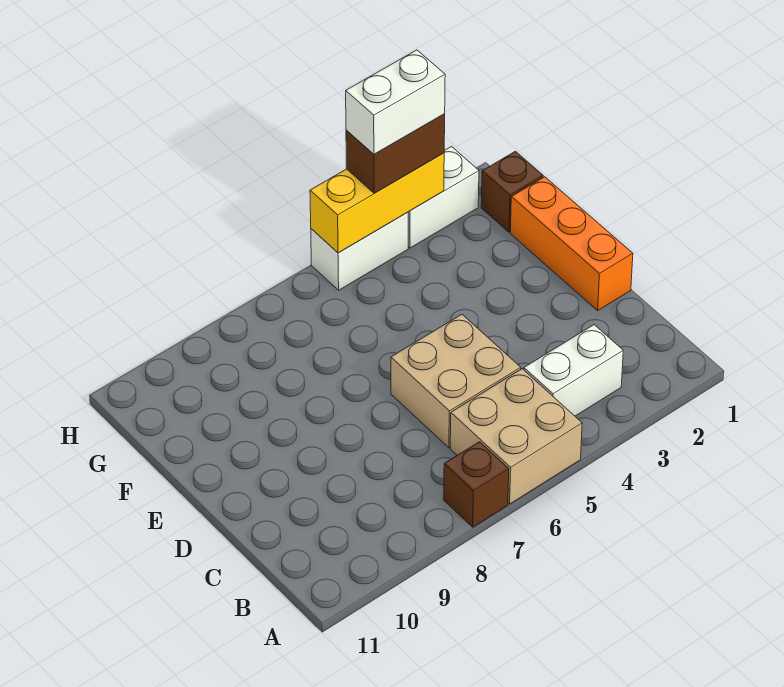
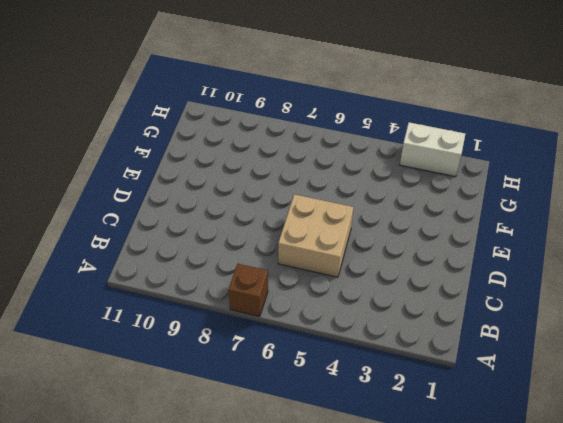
none -> tan 2x2 brick [450,369,582,504]
none -> white 1x2 brick [524,325,623,416]

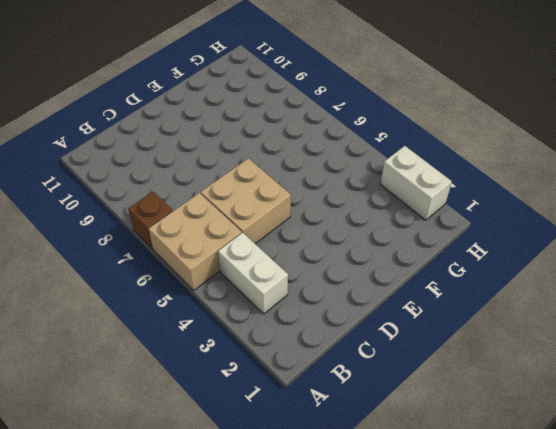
none -> orange 1x3 brick [510,177,633,310]
none -> brown 1x1 brick [481,151,543,232]

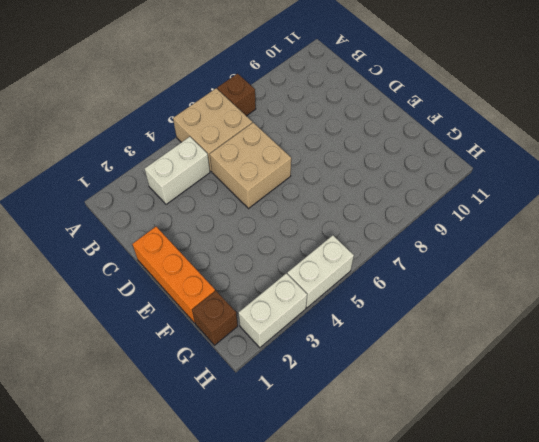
none -> yellow 1x3 brick [310,153,444,253]
none -> brown 1x2 brick [346,114,445,193]

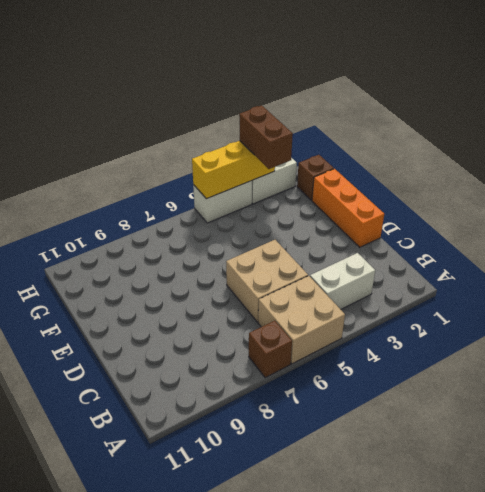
brown 1x2 brick [239,106,293,169] -> brown 1x2 brick turned to [346,114,445,193]
none -> white 1x2 brick [346,50,445,154]

